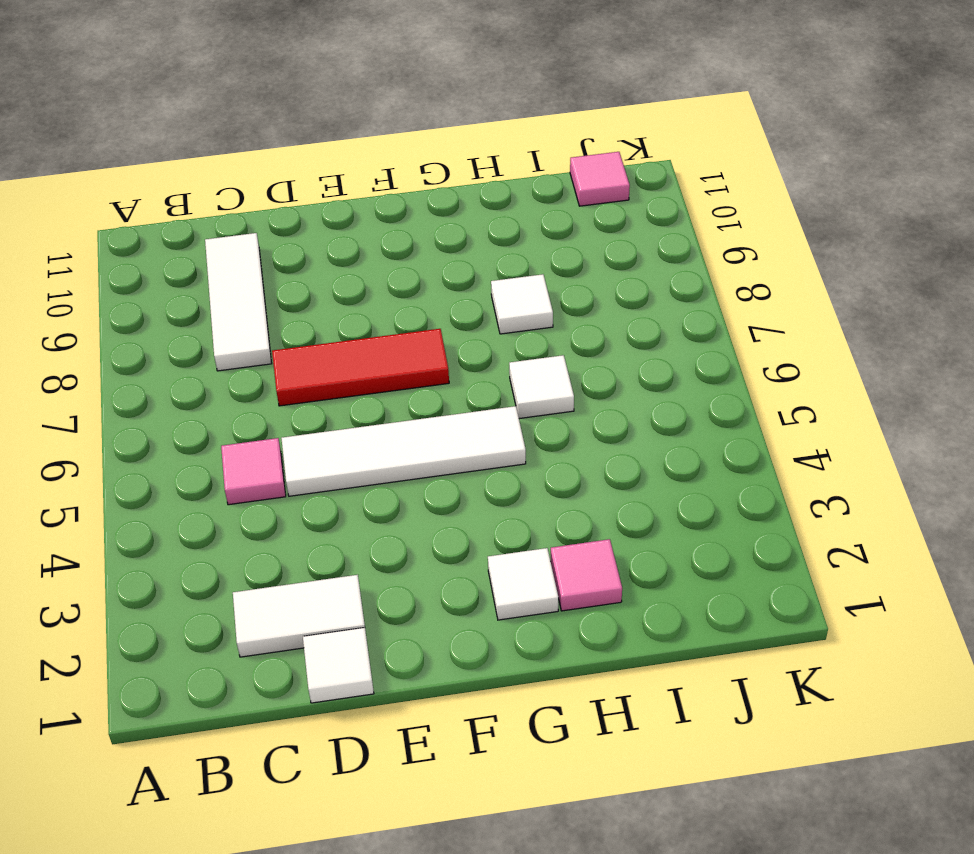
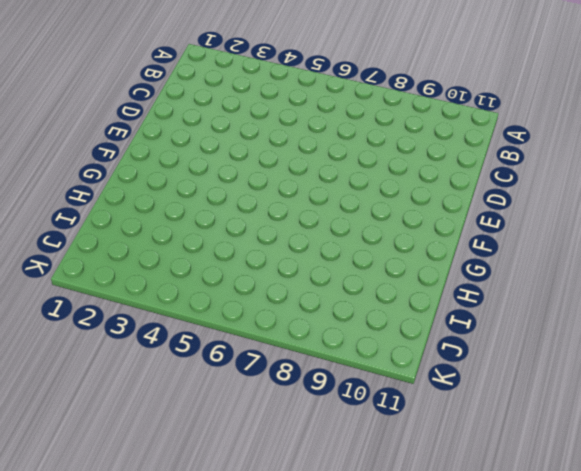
none -> white 1x2 tile [233,575,365,657]
none -> pink 1x1 tile [221,438,286,505]

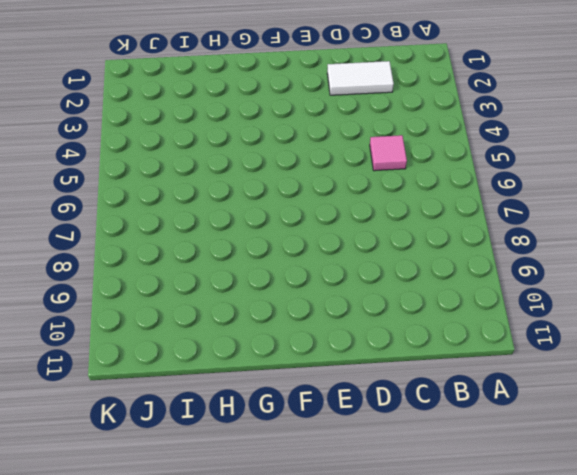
none -> white 1x3 tile [205,233,272,371]
none -> white 1x1 tile [303,628,374,703]

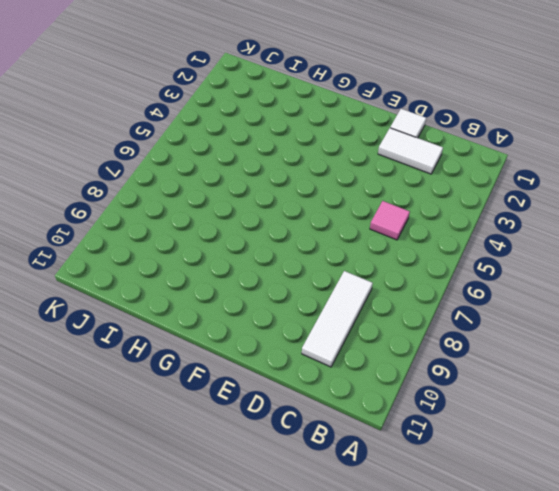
none -> white 1x4 tile [281,406,526,496]
none -> red 1x3 tile [272,329,449,406]

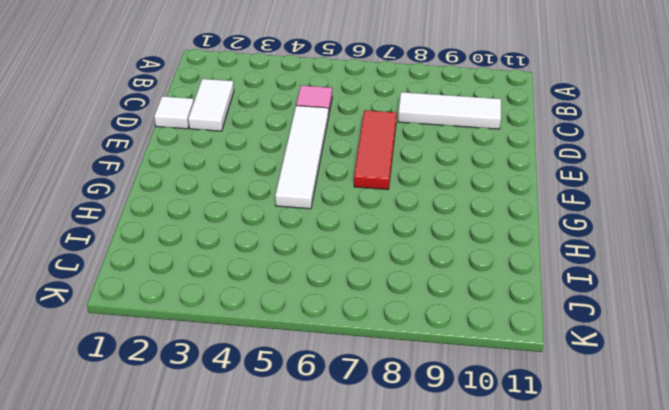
none -> white 1x1 tile [488,548,558,620]
none -> pink 1x1 tile [551,539,622,611]

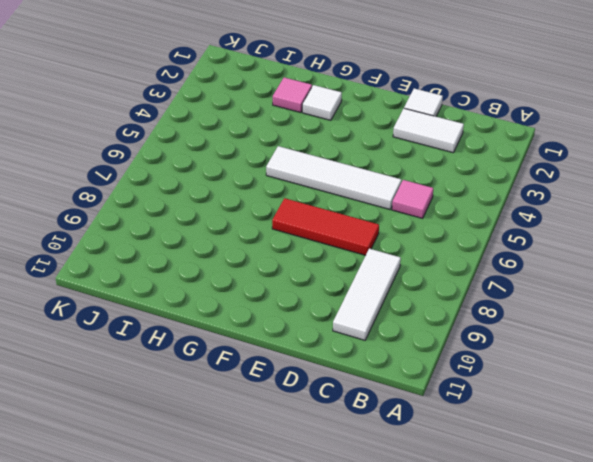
none -> white 1x1 tile [509,355,574,419]
none -> white 1x1 tile [491,274,553,334]

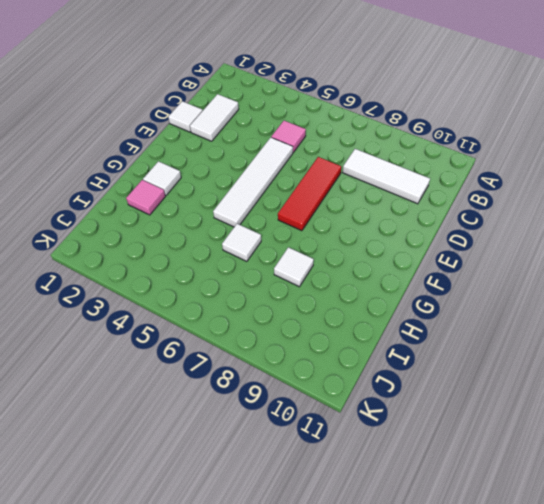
none -> pink 1x1 tile [570,152,630,206]

